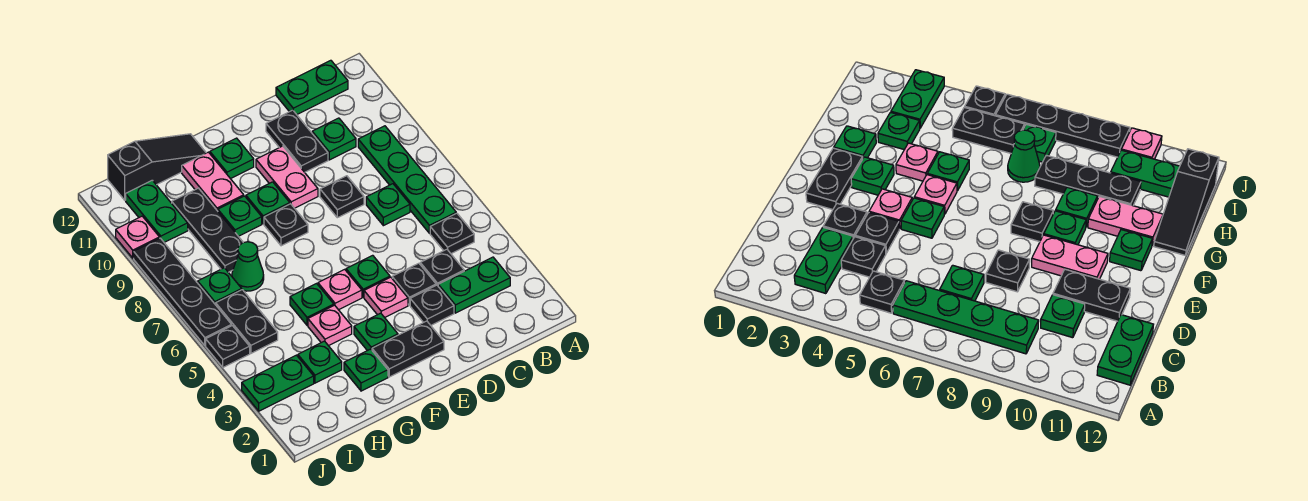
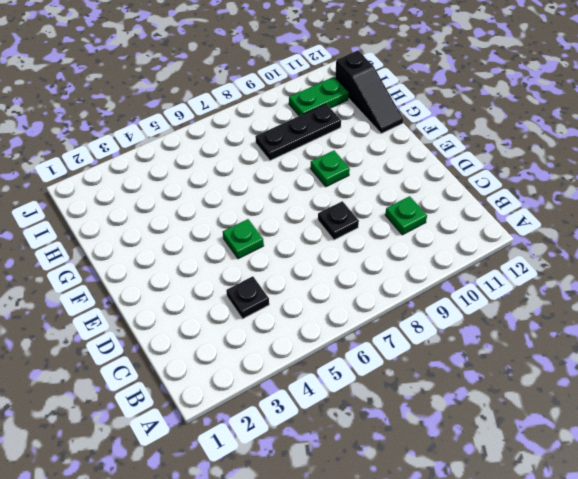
none -> green 1x2 plate [438,257,510,313]
none -> black 1x1 plate [430,213,474,253]
none -> green 1x4 plate [358,126,456,233]
none -> green 1x2 plate [276,60,348,115]

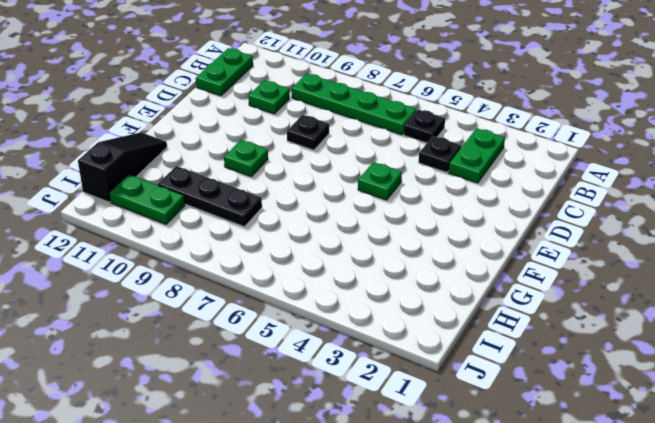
none -> green 1x1 plate [366,184,410,226]
none -> black 1x1 plate [410,285,454,325]
none -> black 1x1 plate [392,263,436,305]
none -> black 1x2 plate [266,110,328,172]

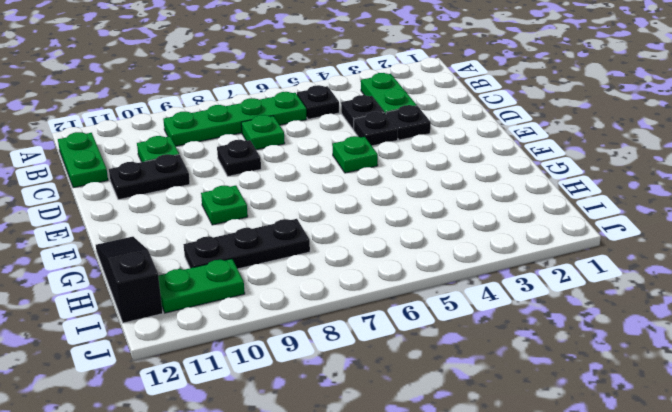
none -> black 1x2 plate [372,321,444,377]
none -> pink 1x1 plate [364,277,408,318]
none -> pink 1x2 plate [256,146,318,208]
none -> green 1x1 plate [354,313,398,351]

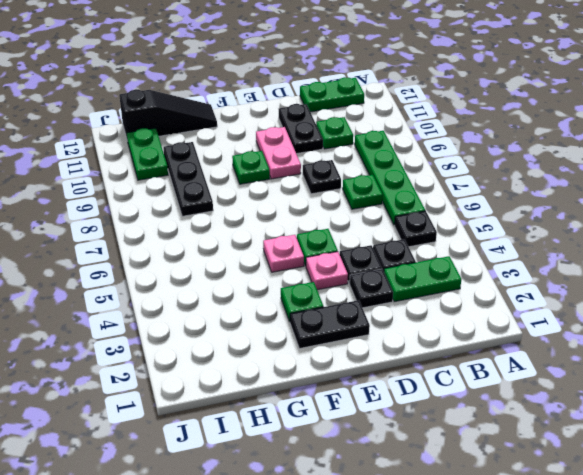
none -> black 1x1 plate [264,204,308,246]
none -> green 1x1 plate [210,138,254,179]
none -> green 1x1 plate [344,349,388,391]
none -> pink 1x1 plate [308,305,352,346]

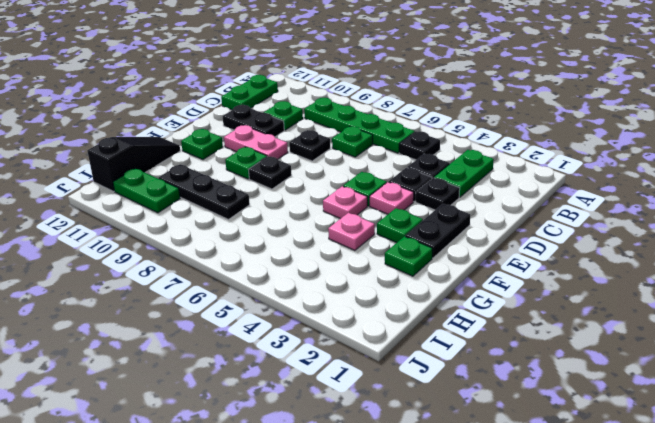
none -> green 1x1 plate [290,284,334,325]
none -> green 1x1 plate [218,196,262,236]
none -> pink 1x2 plate [182,152,244,211]
none -> green 1x1 plate [298,341,342,383]

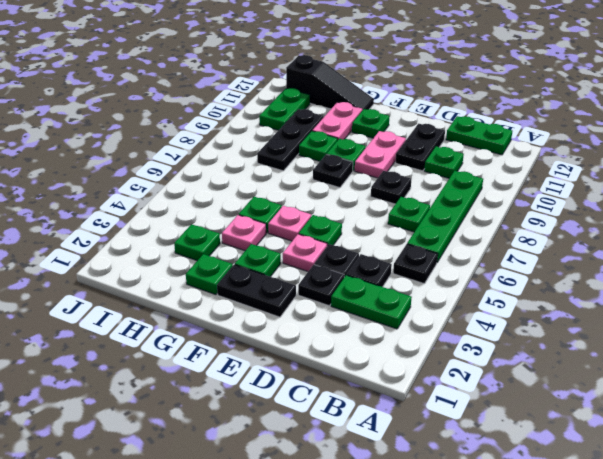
none -> green 1x1 cone [232,242,264,291]
none -> green 1x2 plate [242,355,314,411]
none -> black 1x2 plate [216,290,278,353]
none -> green 1x1 plate [198,268,242,305]

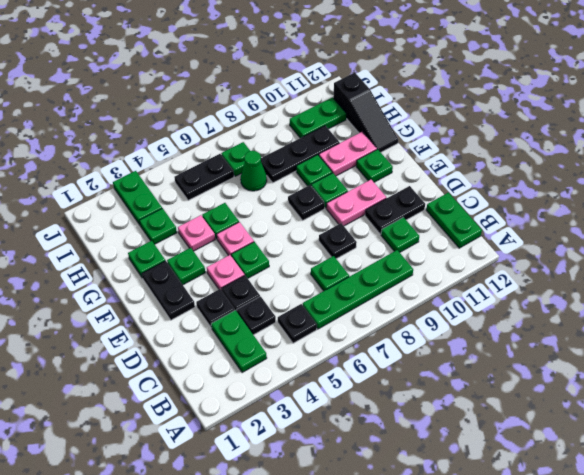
none -> black 1x1 plate [206,326,250,367]
none -> black 1x4 plate [134,238,232,345]
none -> pink 1x1 plate [116,216,159,258]

